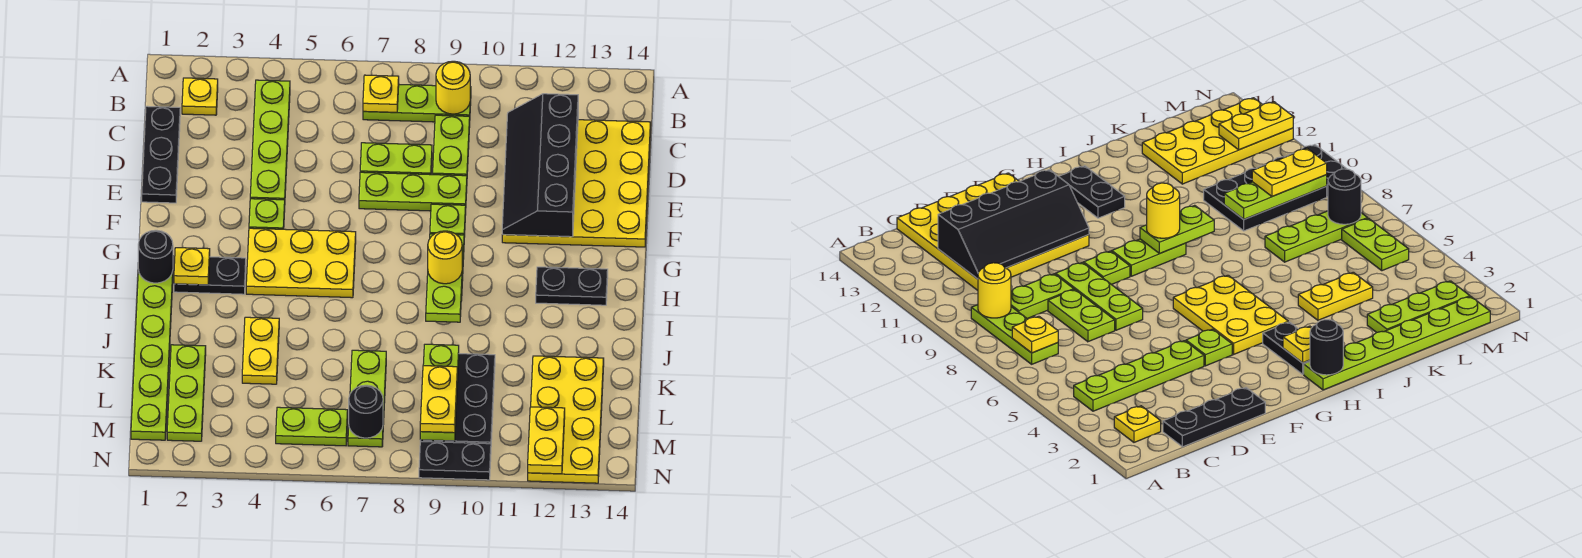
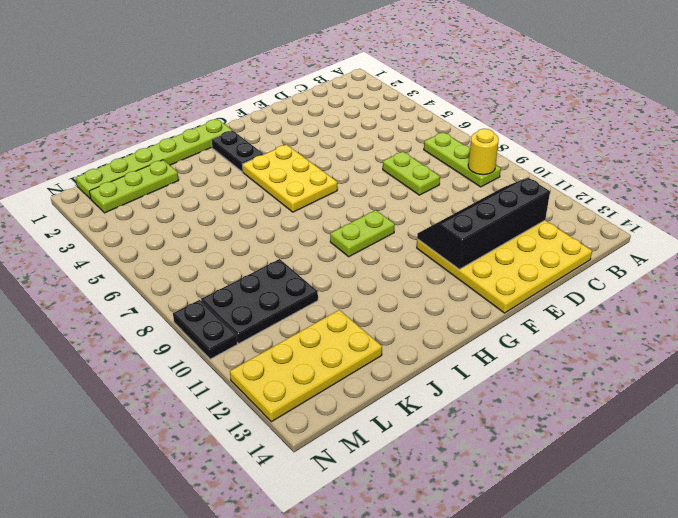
none -> yellow 1x1 plate [182,78,218,115]
none -> lime 1x4 plate [250,80,290,200]
none -> black 1x3 plate [142,106,180,203]
none -> lime 1x2 plate [433,115,470,176]

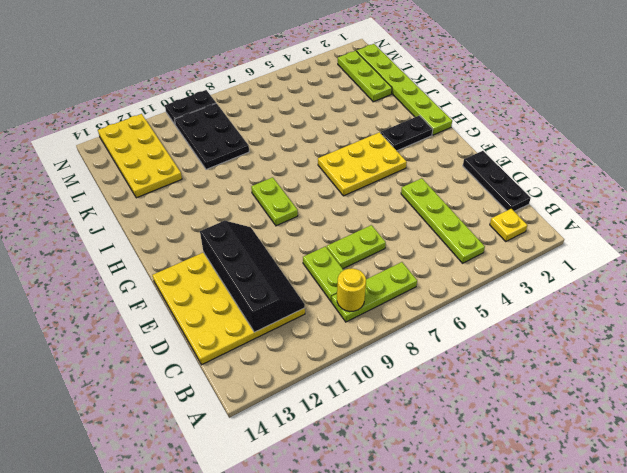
none -> lime 1x3 plate [359,172,467,211]
none -> lime 1x1 plate [249,199,285,229]
none -> lime 1x1 plate [430,204,466,237]
none -> black 1x2 plate [536,267,608,305]

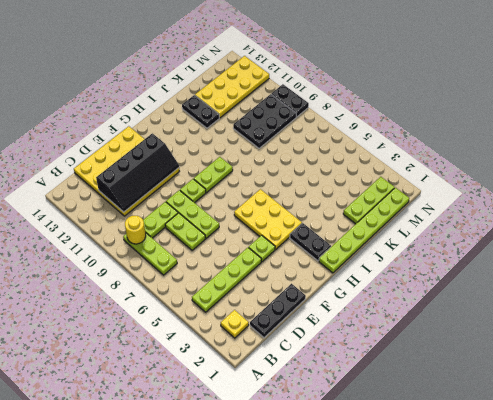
black 1x2 plate [182,95,219,128] -> black 1x2 plate moved to [536,267,608,305]
none -> yellow 1x2 plate [242,317,279,384]
none -> lime 1x3 plate [348,350,386,447]
none -> lime 1x2 plate [276,407,348,446]
none -> yellow 1x1 plate [363,75,399,112]

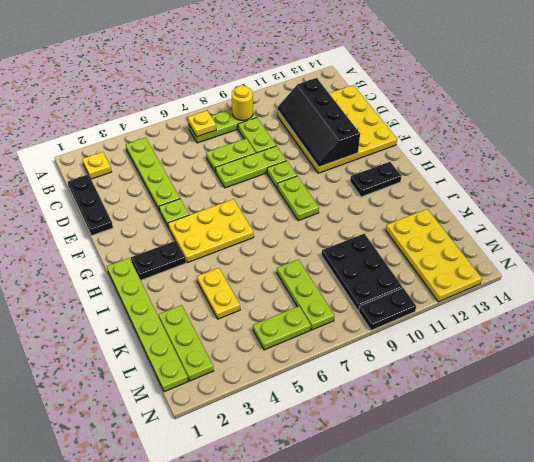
none -> black 1x1 round brick [138,230,173,283]
none -> yellow 1x1 plate [174,248,210,285]
none -> lime 1x2 plate [426,256,463,322]
none -> lime 1x3 plate [420,344,459,441]

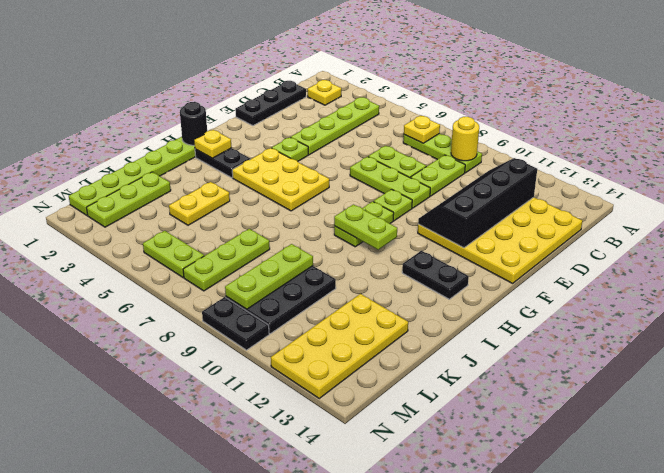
lime 1x2 plate [334,205,397,250] -> lime 1x2 plate turned to [426,256,463,322]
none -> black 1x1 round brick [349,385,383,438]
none -> yellow 1x2 plate [528,407,565,474]
none -> yellow 1x1 round brick [428,231,462,284]
none -> yellow 1x2 plate [420,366,457,433]

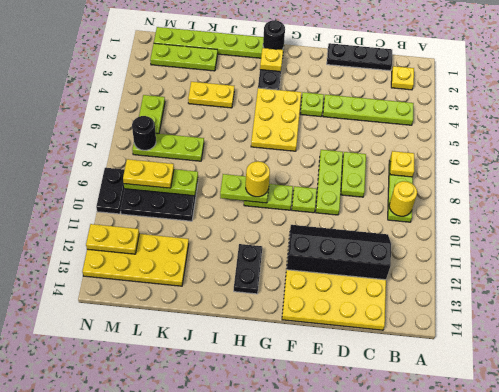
none -> lime 1x2 plate [433,115,470,176]

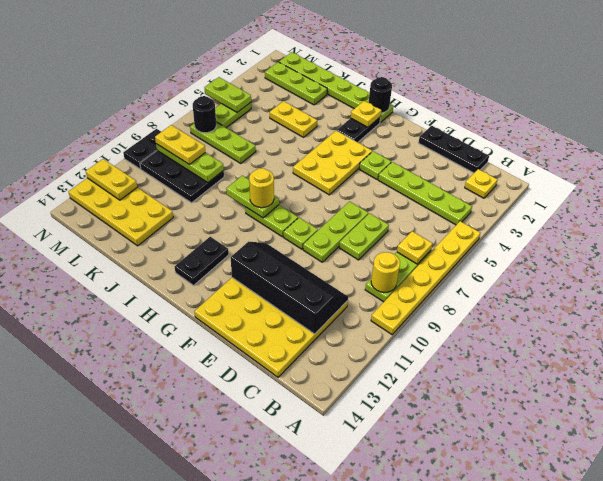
yellow 1x6 plate [371,221,480,335] -> none
lime 1x2 plate [204,77,251,112] -> lime 1x2 plate moved to [433,115,470,176]

